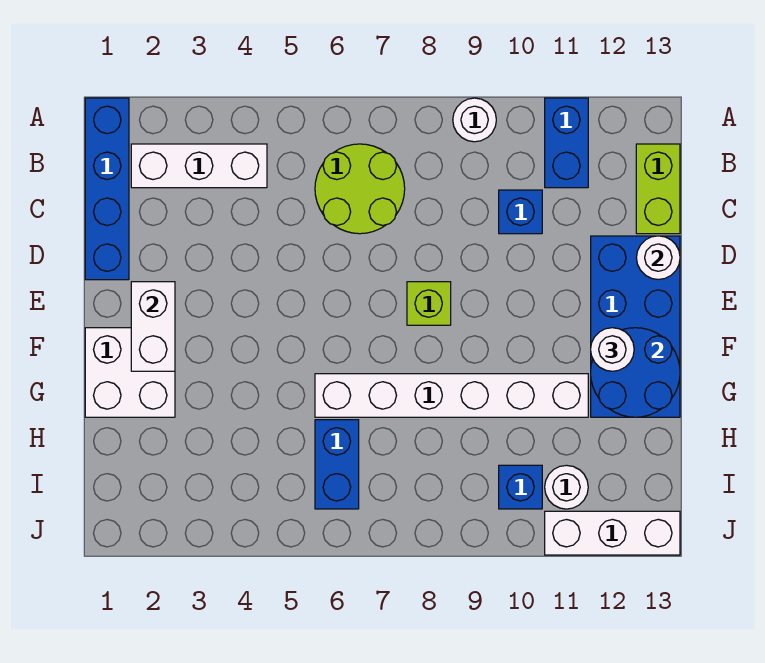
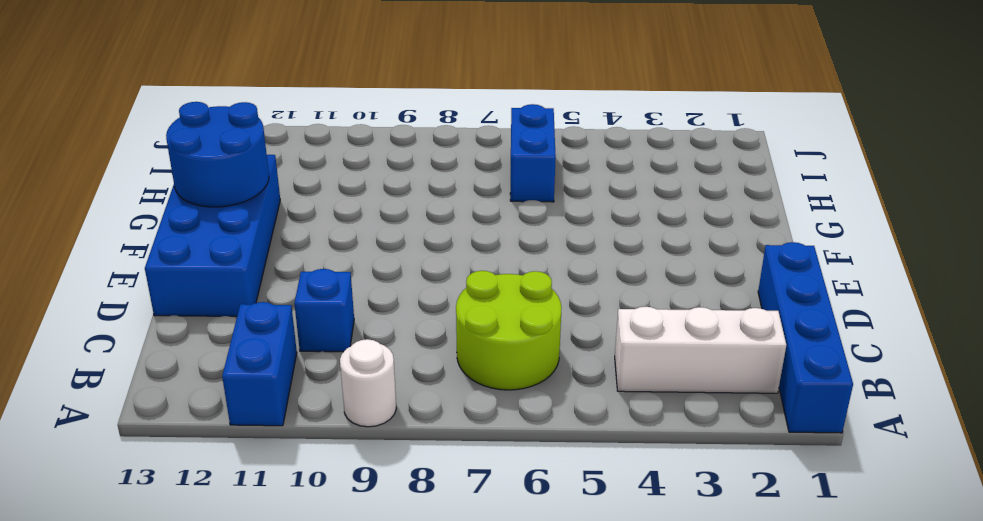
none -> lime 1x2 brick [636,144,680,234]
none -> lime 1x1 brick [407,282,451,325]
none -> white 2x2 brick [85,328,175,417]

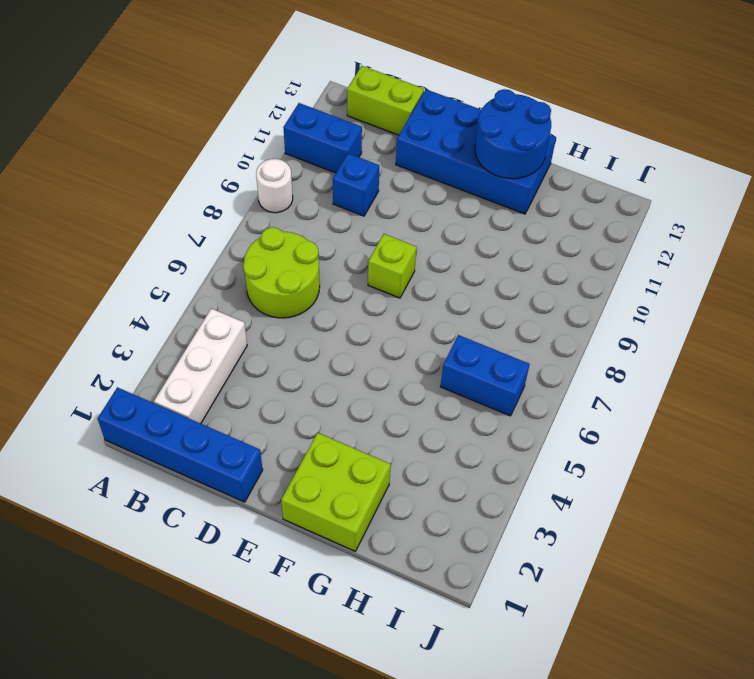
lime 2x2 brick [281,433,391,551] -> white 2x2 brick [85,328,175,417]
none -> white 1x6 brick [315,374,588,417]
none -> blue 1x1 brick [499,465,542,509]
none -> white 1x1 round brick [545,465,588,509]

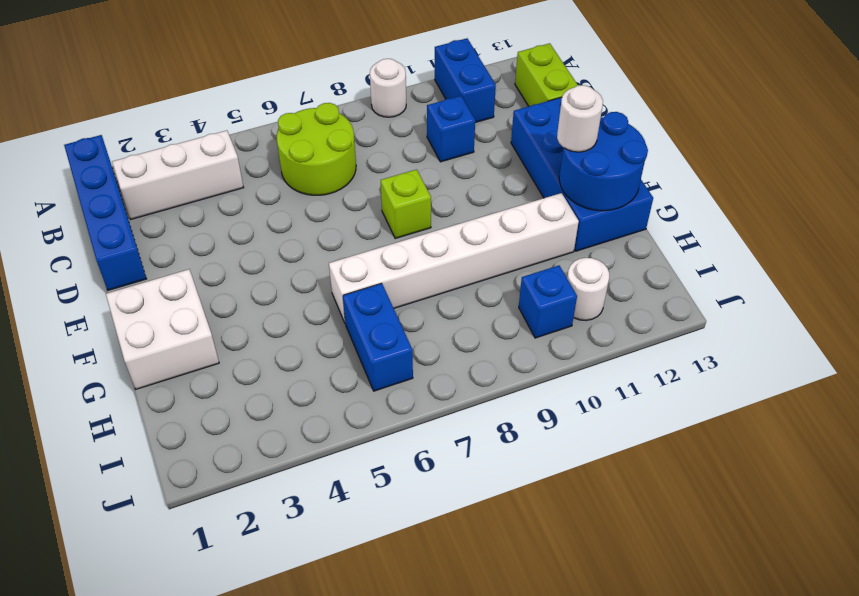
none -> white 1x3 brick [545,511,680,555]
none -> white 1x1 round brick [636,236,680,280]
none -> white 1x2 brick [131,282,175,371]

